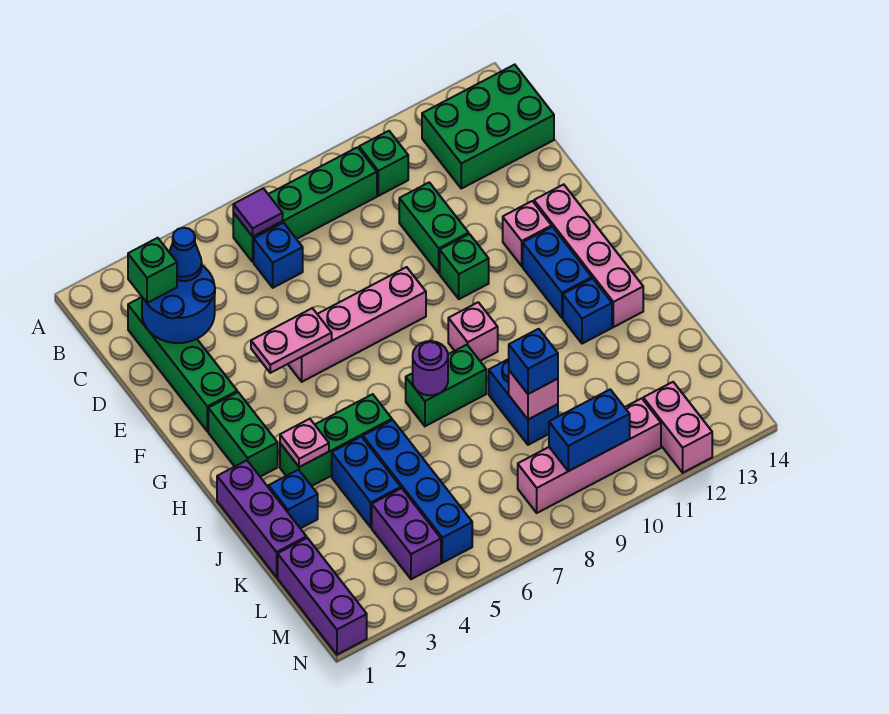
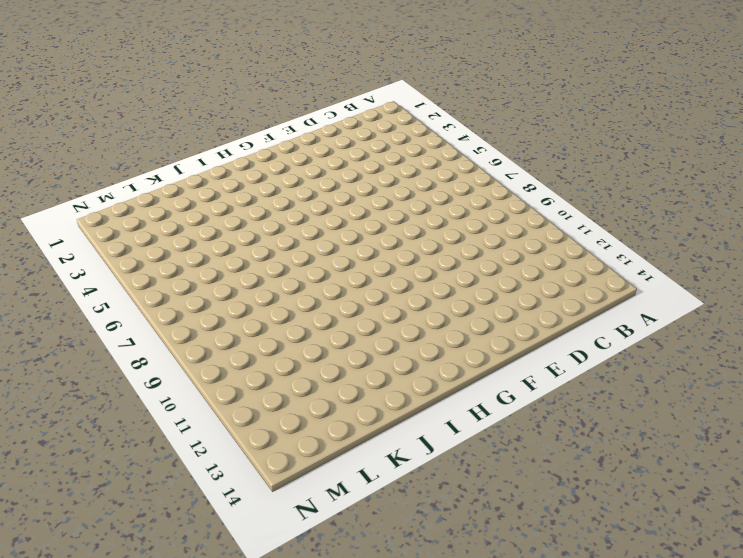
none -> green 1x4 brick [233,147,377,262]
none -> green 1x1 brick [359,131,408,196]
none -> green 2x3 brick [422,65,554,189]
none -> green 1x4 brick [128,297,237,432]

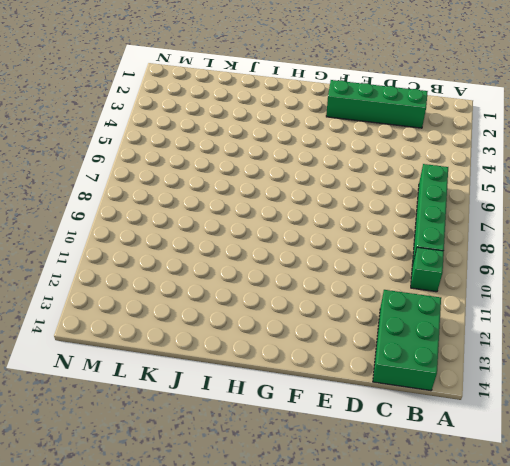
none -> blue 1x1 brick [254,223,303,288]
none -> green 1x2 brick [399,182,469,273]
none -> pink 1x4 brick [288,267,426,382]
none -> green 1x1 brick [440,234,489,299]

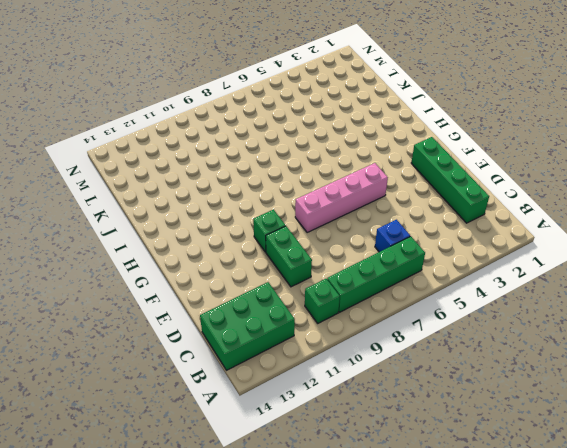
none -> pink 1x1 brick [503,201,552,266]
none -> pink 1x4 brick [534,184,643,327]
none -> green 1x2 brick [208,392,278,477]
none -> blue 1x2 brick [523,227,592,318]

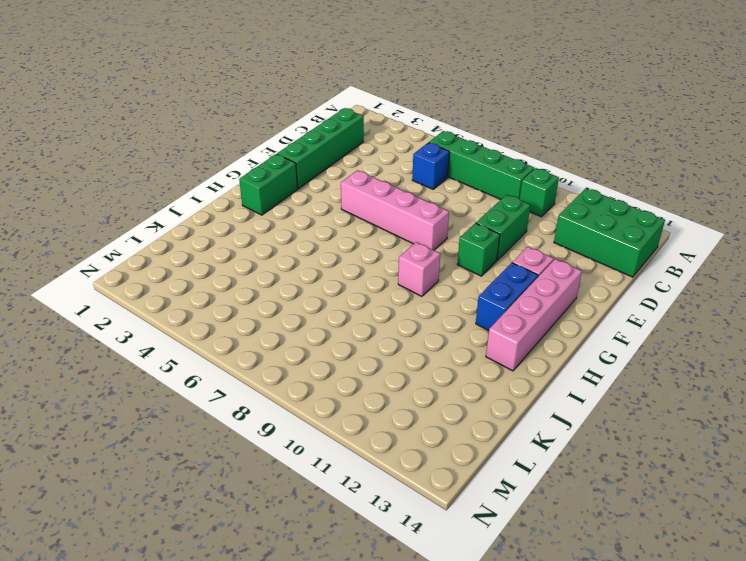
none -> purple 1x3 brick [217,460,306,577]
none -> green 1x3 brick [280,394,392,486]
none -> green 1x2 brick [406,345,486,426]
none -> blue 1x1 brick [563,278,612,344]

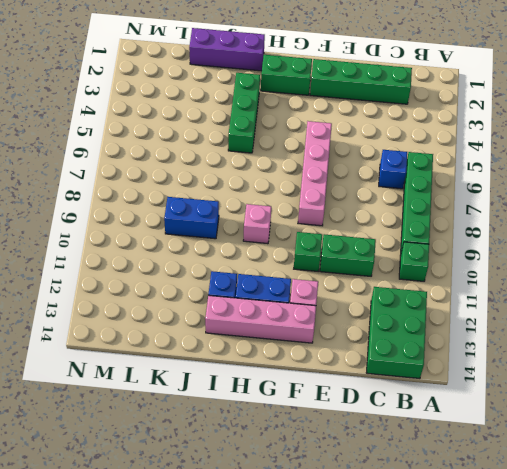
none -> green 1x2 brick [406,345,486,426]
none -> blue 1x1 brick [269,470,318,528]
none -> blue 1x2 brick [332,437,401,527]
none -> blue 1x4 brick [363,420,472,563]

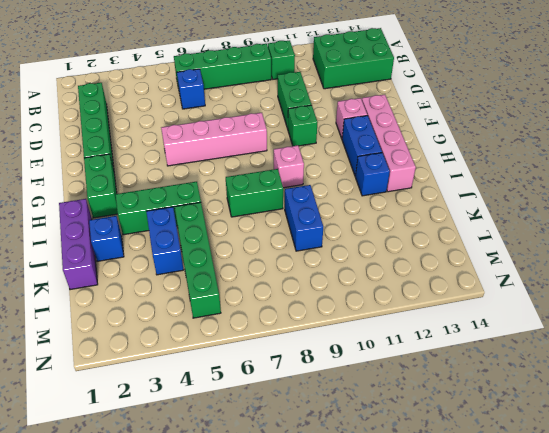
green 1x4 brick [175,202,221,318] -> blue 1x4 brick [363,420,472,563]
none -> purple 1x3 brick [278,538,367,655]
none -> purple 1x2 brick [372,488,441,579]
none -> pink 1x4 brick [518,398,661,513]
none -> pink 1x2 brick [643,382,712,473]

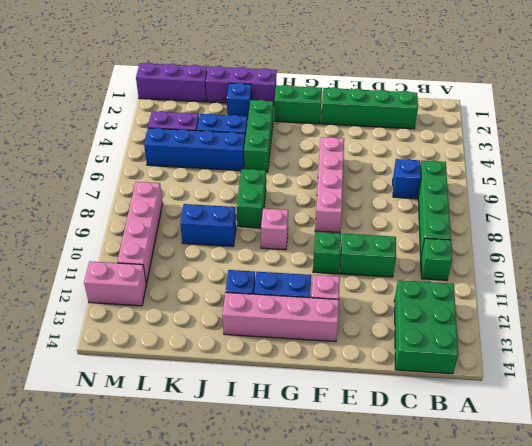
none -> purple 1x1 tile [233,188,283,236]
none -> blue 2x2 round brick [142,266,215,343]
none -> pink 1x2 plate [251,308,332,373]
none -> pink 1x1 plate [280,419,329,467]

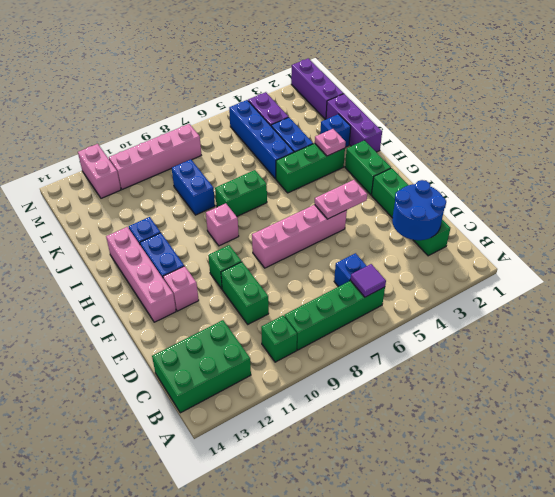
none -> purple 1x1 round brick [413,341,448,395]
none -> pink 1x1 brick [509,371,558,419]
none -> blue 1x2 brick [549,389,630,471]
none -> green 1x1 brick [128,238,177,303]

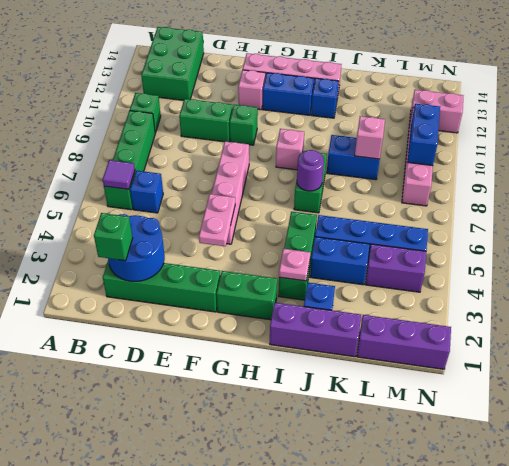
none -> blue 1x1 cone [169,228,202,281]
none -> blue 1x1 brick [509,329,558,394]

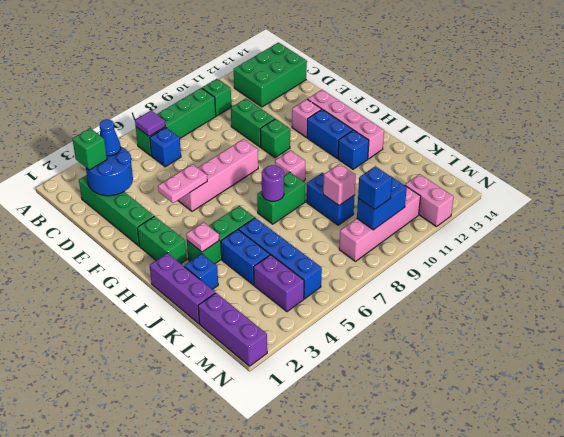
blue 1x1 brick [358,166,392,209] -> blue 1x1 brick moved to [509,329,558,394]

